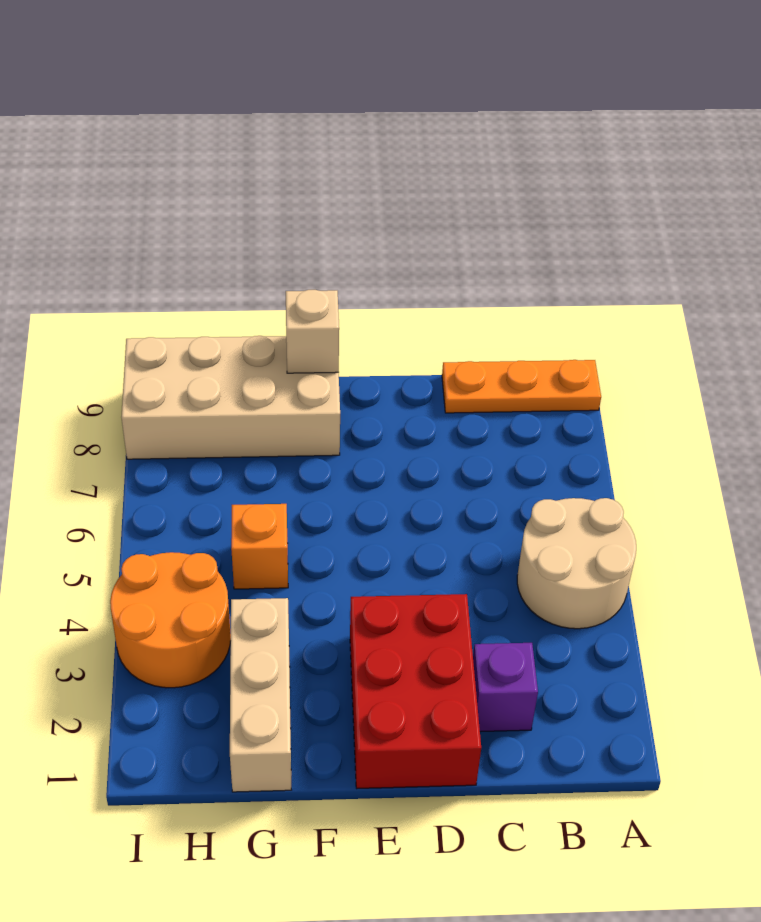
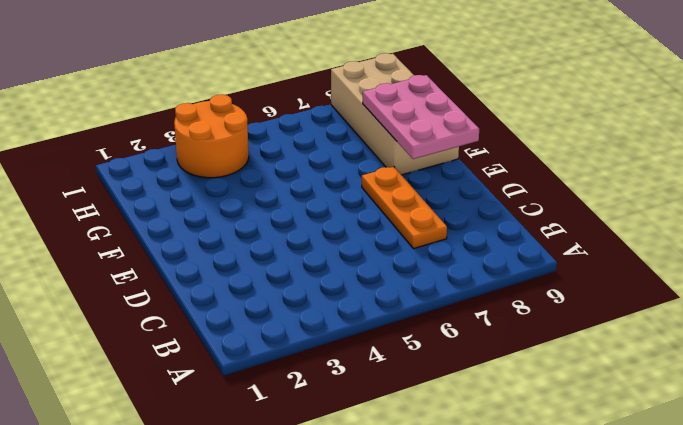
orange 1x3 plate [362,167,447,249] -> orange 1x3 plate moved to [442,360,601,413]
pink 2x3 plate [363,75,479,159] -> tan 1x1 brick [286,290,339,373]
none -> tan 2x2 round brick [517,498,636,629]
none -> purple 1x1 brick [473,643,538,732]

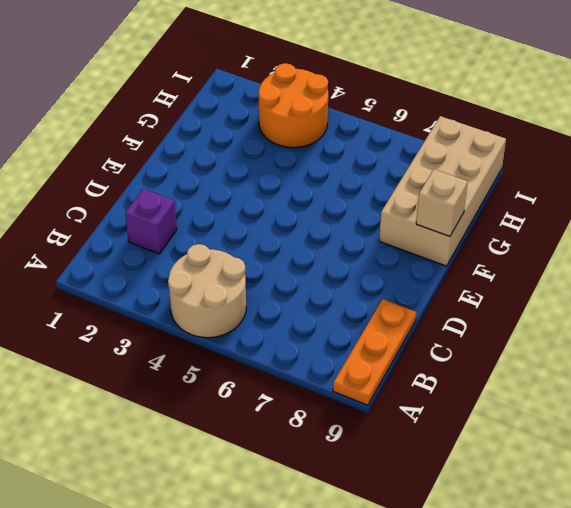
none -> red 2x3 brick [350,594,481,788]
none -> tan 1x3 brick [230,598,291,792]

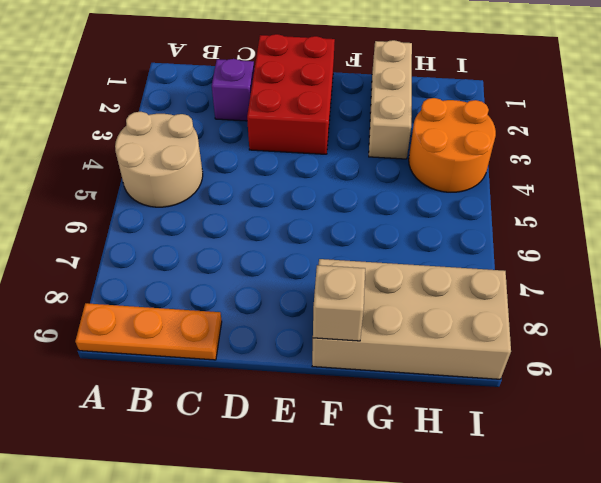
none -> orange 1x1 brick [231,504,288,589]

